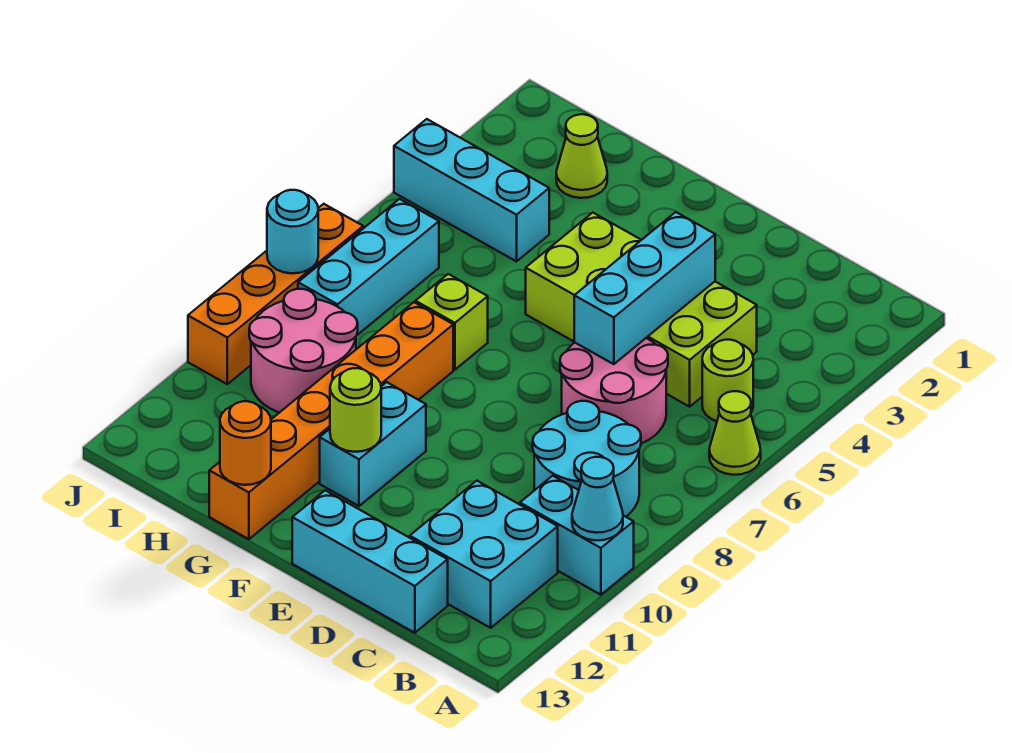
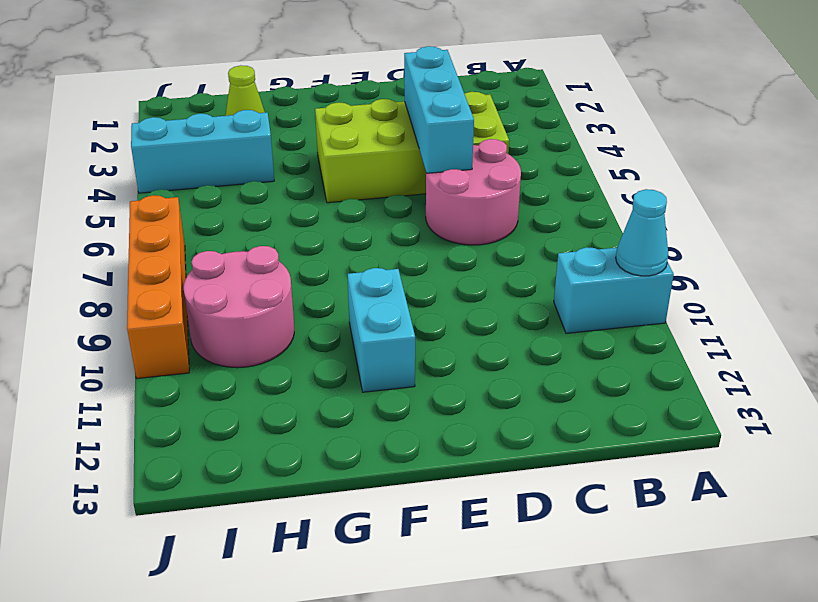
none -> lime 1x1 cone [709,391,761,475]
none -> lime 1x1 round brick [702,340,753,421]
none -> cyan 2x2 round brick [533,401,641,517]

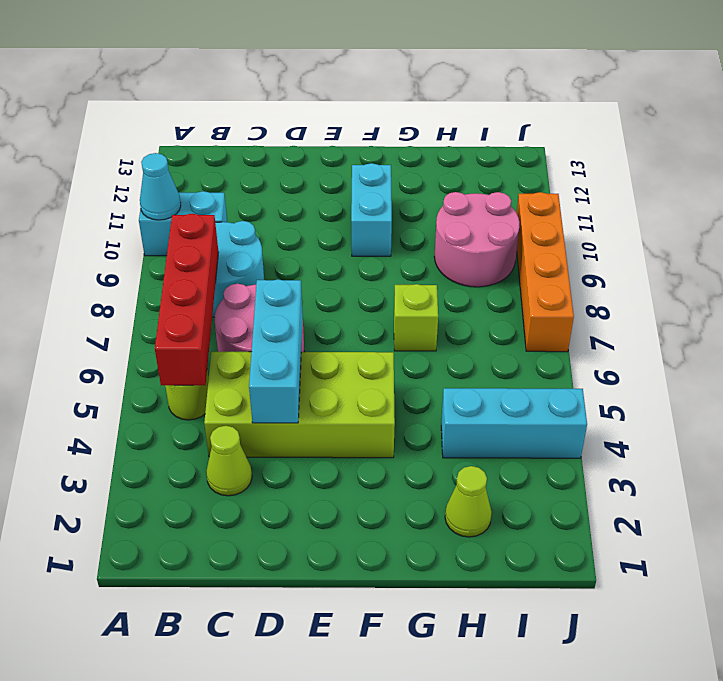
red 1x4 brick [155,214,218,385] -> none
lime 1x1 cone [206,426,252,496] -> lime 1x1 cone moved to [709,391,761,475]
none -> cyan 2x2 brick [410,481,558,628]
none -> cyan 1x3 brick [292,490,448,633]
none -> orange 1x6 brick [209,302,453,539]

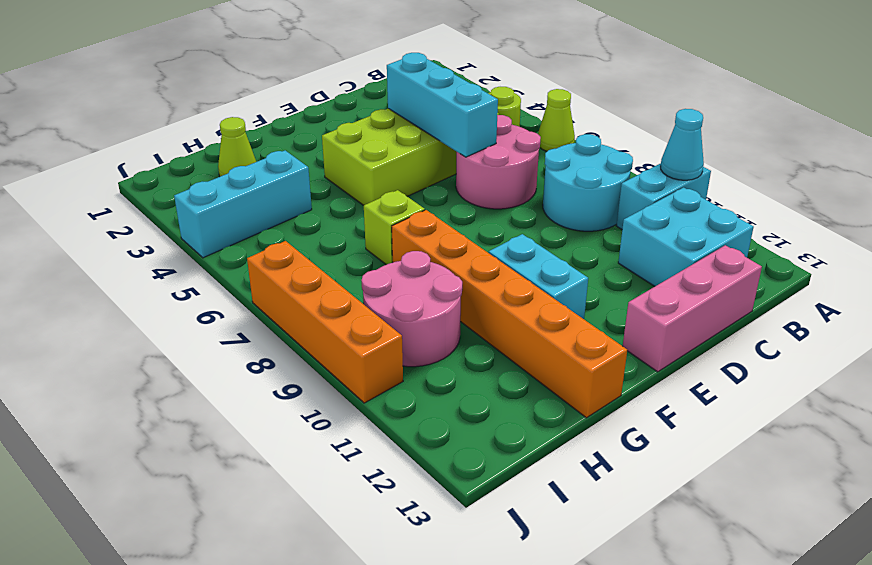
pink 1x3 brick [623,245,762,372] -> cyan 1x3 brick [292,490,448,633]
none -> cyan 1x3 brick [298,199,439,335]
none -> lime 1x1 round brick [330,368,381,452]
none -> orange 1x1 round brick [220,401,271,485]

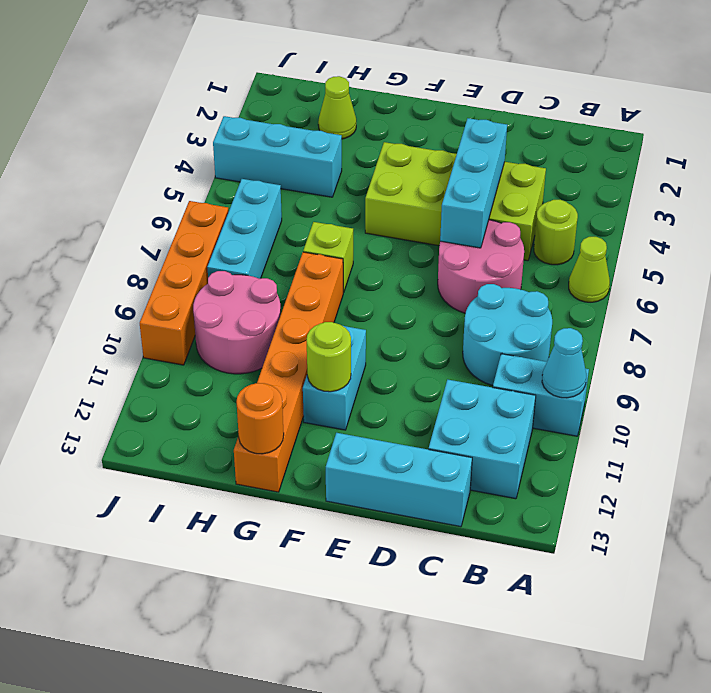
none -> cyan 1x1 round brick [267,190,318,273]

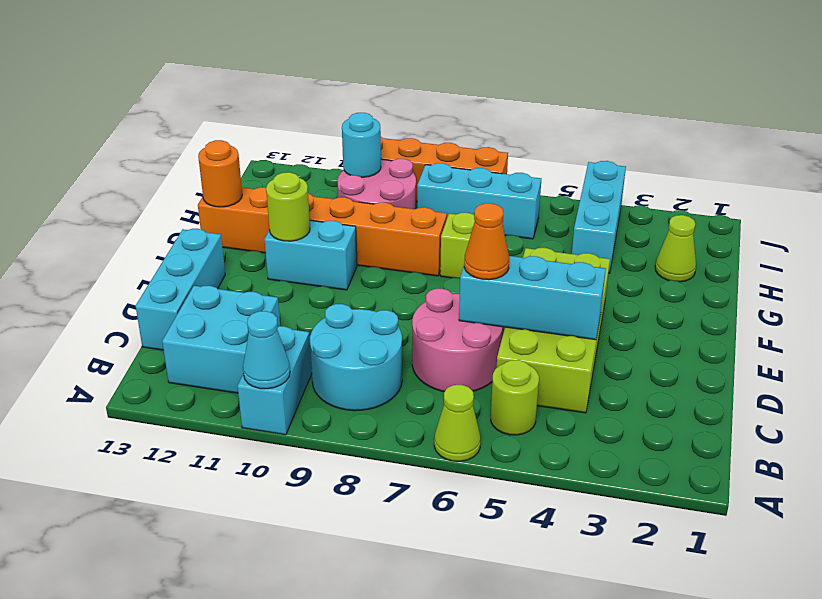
orange 1x1 cone [464,203,509,280] -> none
cyan 1x1 round brick [342,113,381,177] -> cyan 1x1 round brick moved to [267,190,318,273]

